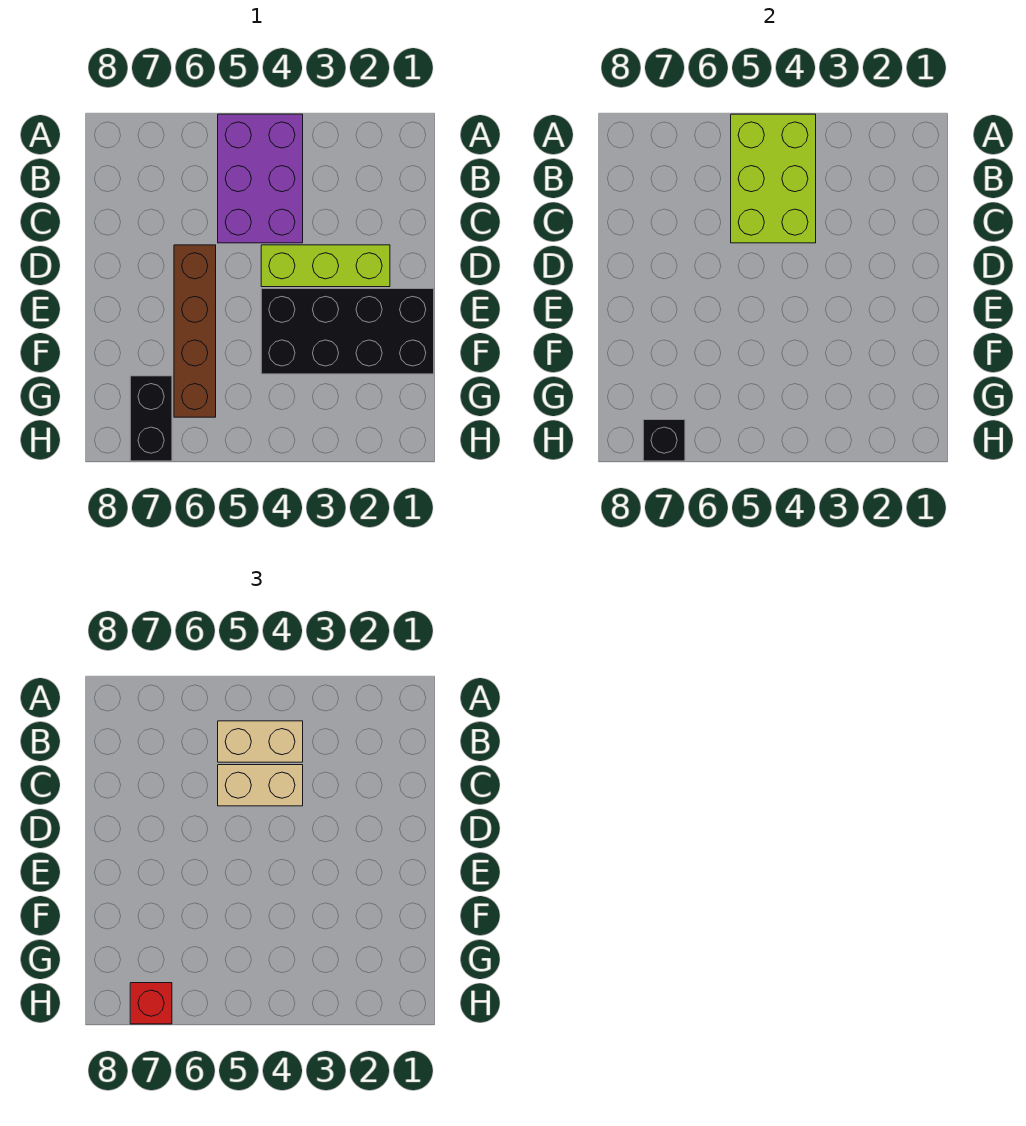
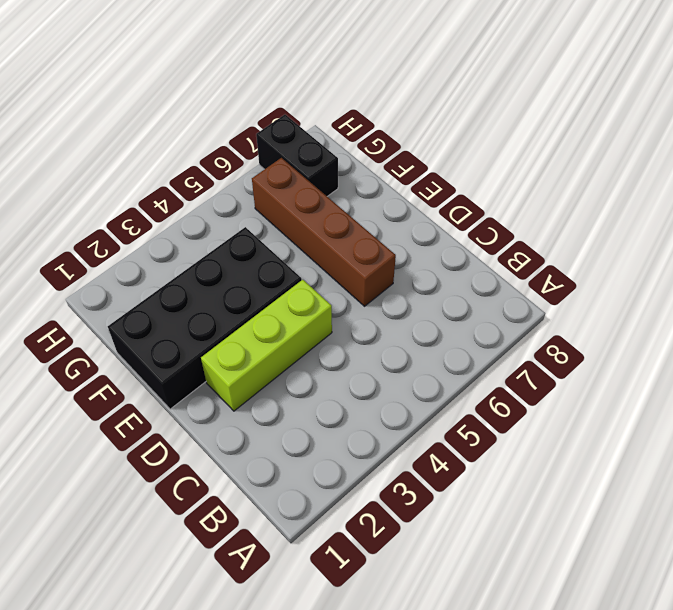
none -> purple 2x3 brick [218,114,303,243]
none -> lime 2x3 brick [731,114,816,243]

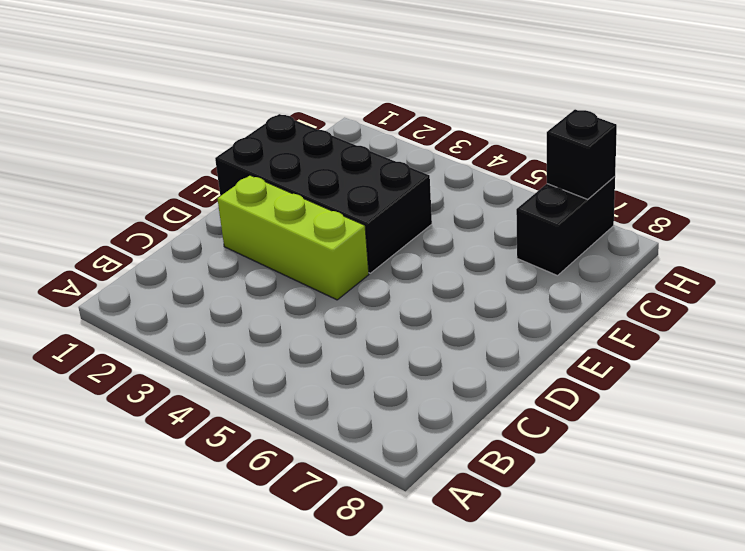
none -> purple 2x3 brick [218,114,303,243]
none -> brown 1x4 brick [174,245,216,417]

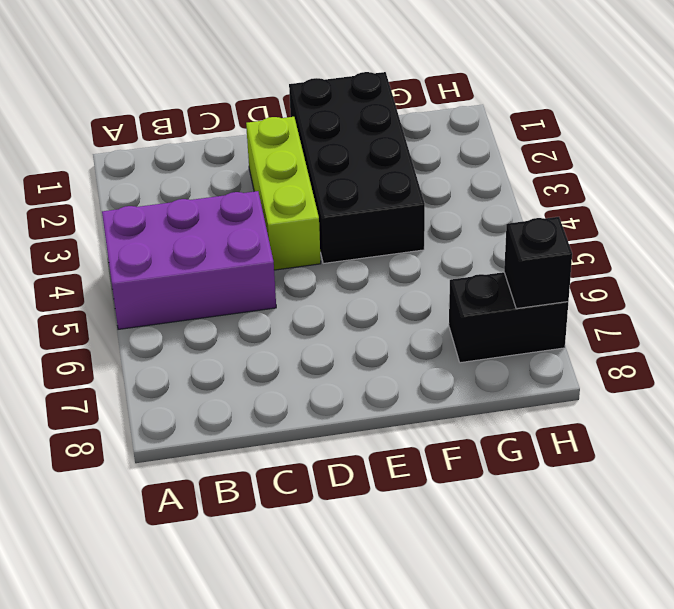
none -> brown 1x4 brick [174,245,216,417]
none -> lime 2x3 brick [731,114,816,243]

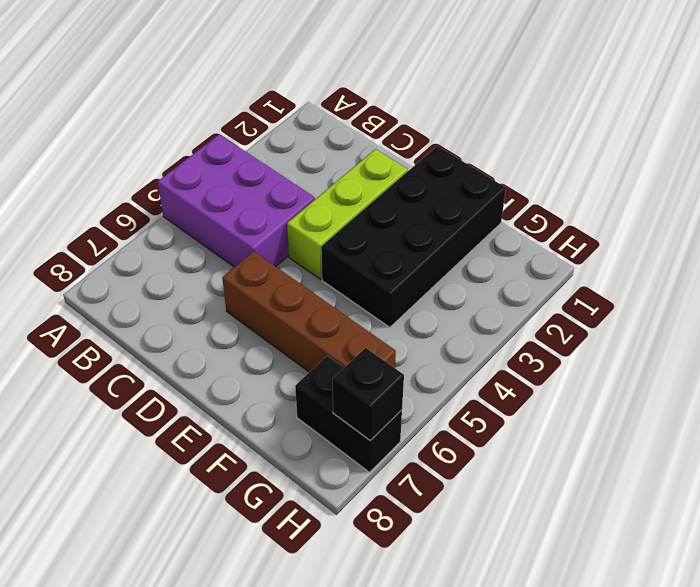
none -> lime 2x3 brick [731,114,816,243]
none -> tan 1x2 brick [218,721,303,762]

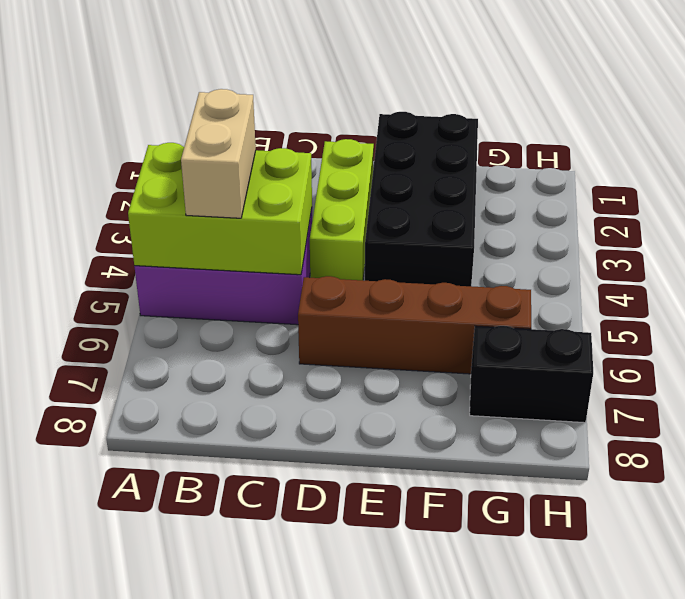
none -> black 1x1 brick [643,420,685,461]
none -> tan 1x2 brick [218,765,303,806]

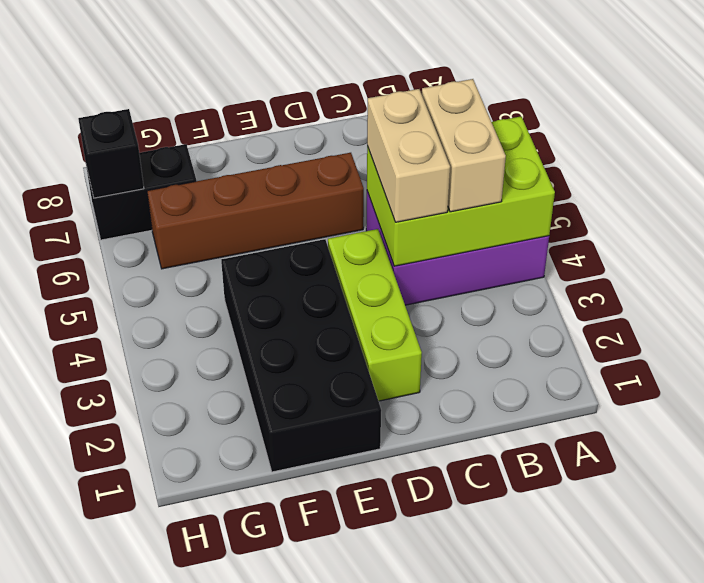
none -> red 1x1 brick [130,983,172,1024]

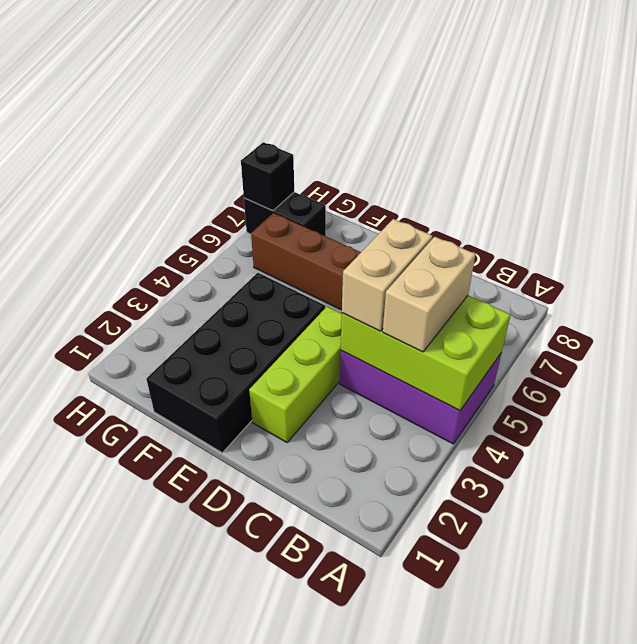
none -> red 1x1 brick [130,983,172,1024]

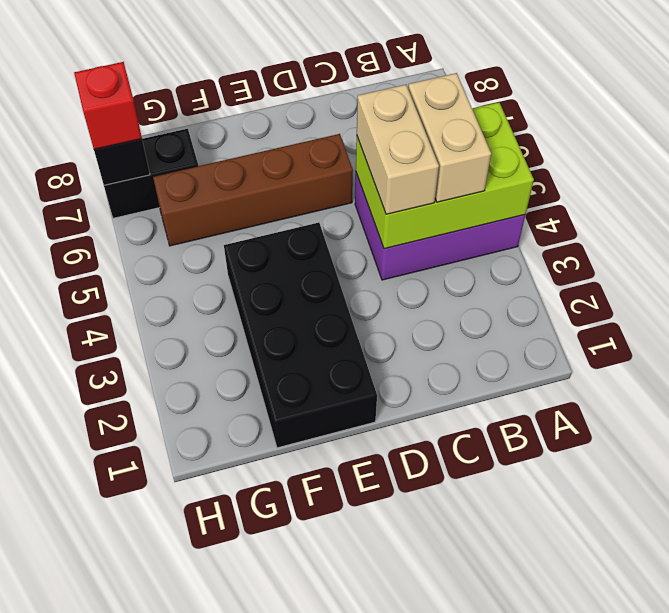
none -> lime 1x3 brick [261,245,390,287]

